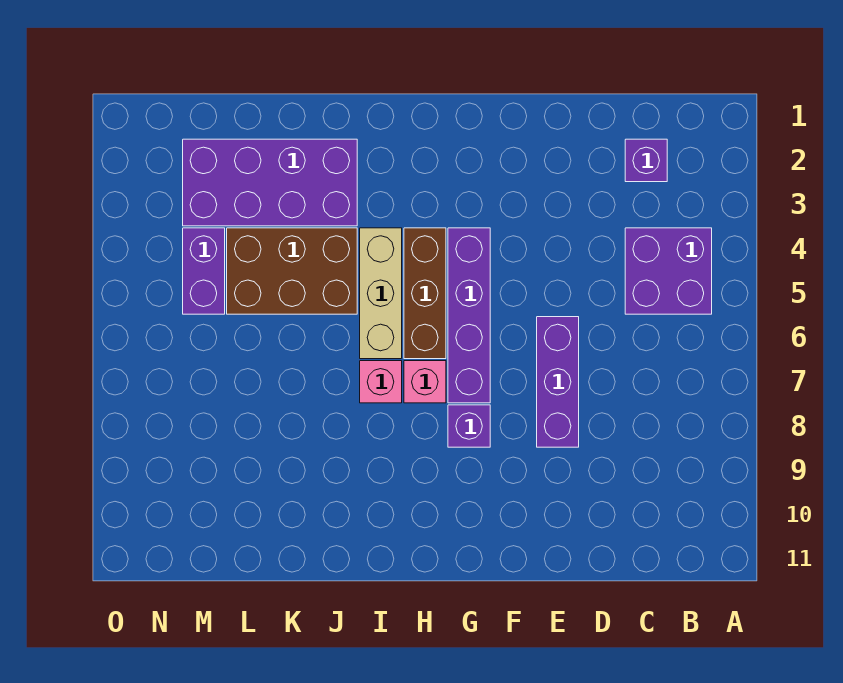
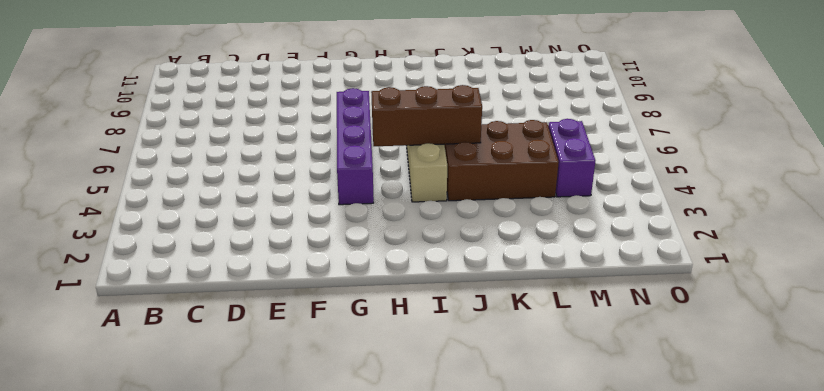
brown 1x3 brick [371,85,482,146] -> brown 1x3 brick turned to [404,228,446,359]
none -> purple 2x2 brick [625,228,712,314]
none -> purple 1x1 brick [625,139,667,182]
none -> purple 1x3 brick [537,317,579,447]

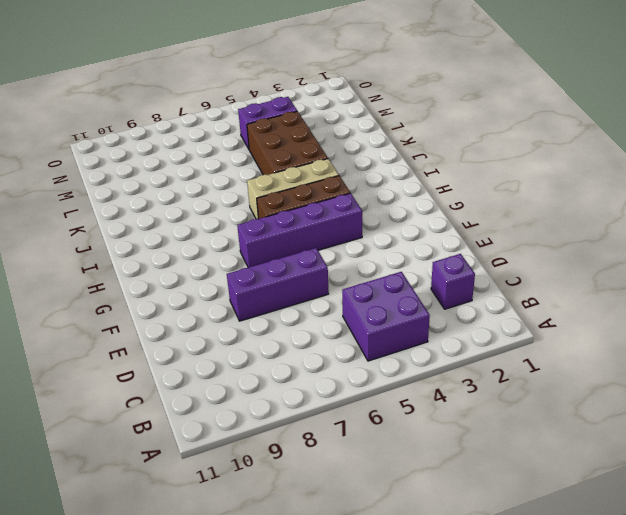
none -> purple 1x1 brick [448,405,490,447]
none -> pink 1x1 brick [404,361,446,403]
none -> pink 1x1 brick [360,361,402,403]

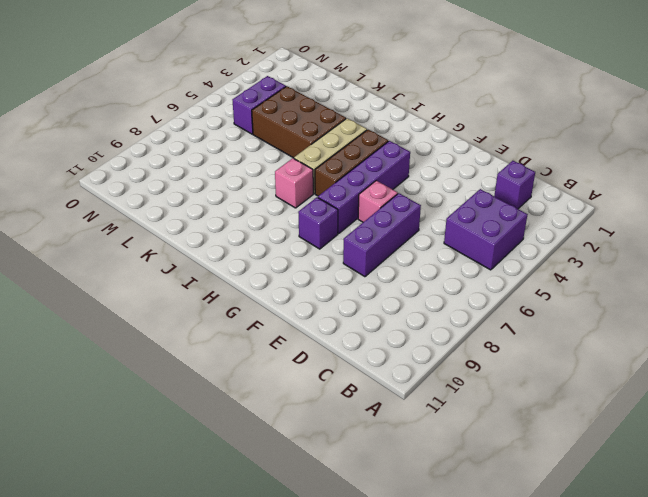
pink 1x1 brick [358,181,398,222] -> pink 1x1 brick moved to [404,361,446,403]
none -> purple 2x4 brick [183,139,357,226]

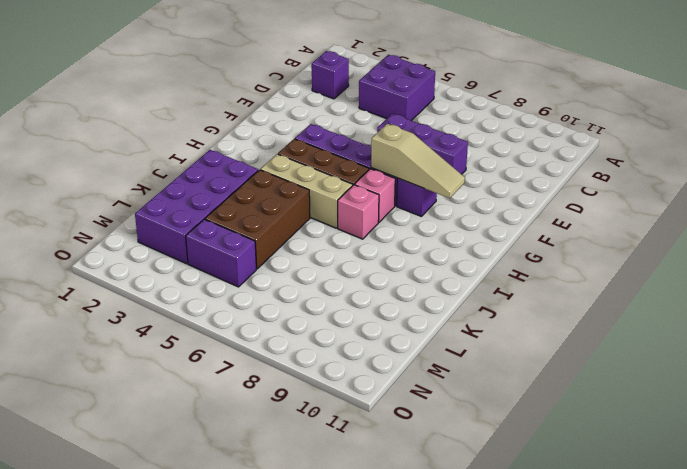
tan 1x3 slope [371,124,465,198] -> none

